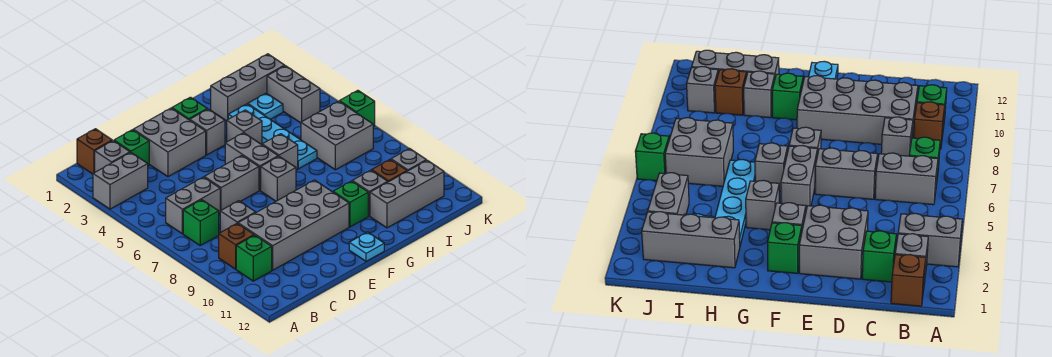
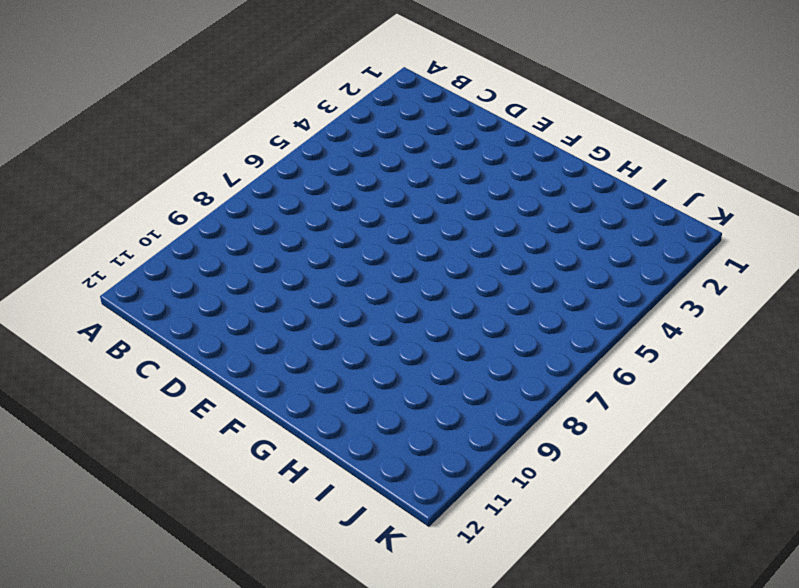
none -> grey 1x2 brick [93,153,148,209]
none -> brown 1x1 brick [77,129,112,174]
none -> grey 1x1 brick [95,141,130,172]
none -> grey 1x2 brick [166,177,220,234]

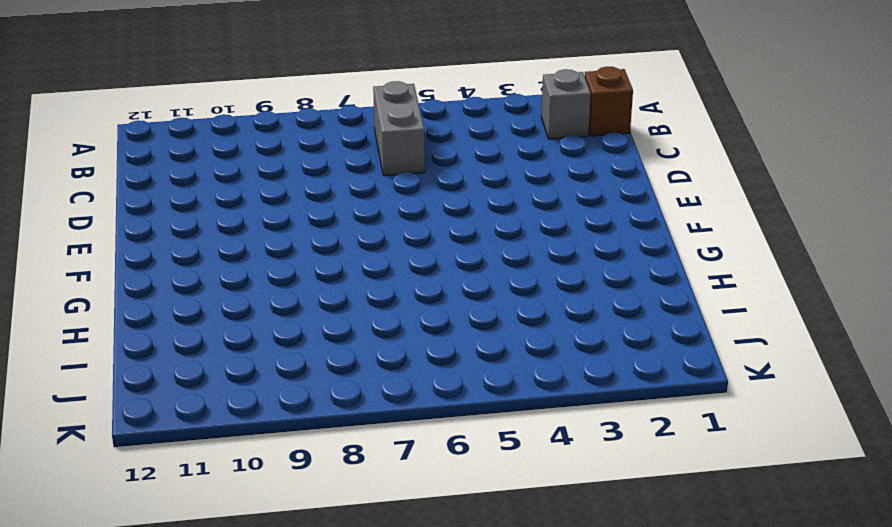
none -> grey 1x2 brick [93,153,148,209]
none -> green 1x1 brick [183,200,219,245]
none -> brown 1x1 brick [219,223,254,269]
none -> green 1x1 brick [236,235,272,281]

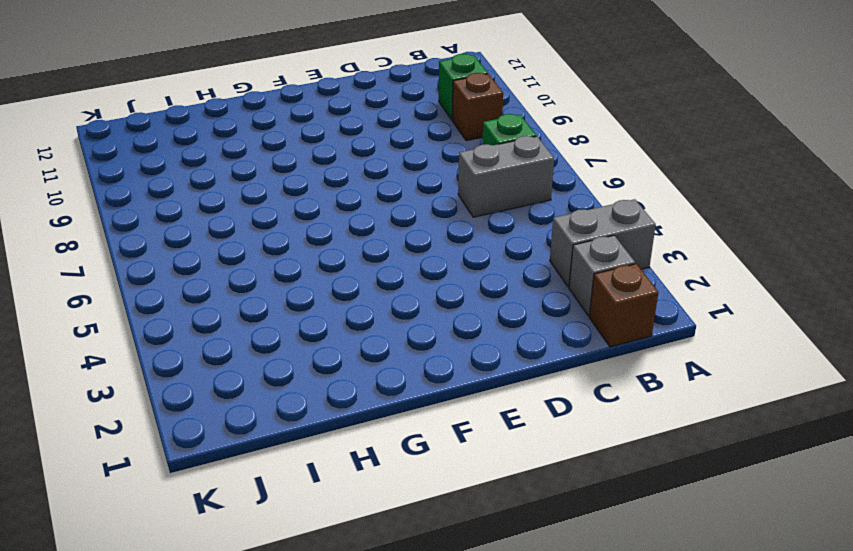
none -> green 1x1 brick [114,130,149,166]
none -> grey 1x1 brick [220,201,256,232]
none -> grey 2x4 brick [238,180,349,270]
none -> grey 2x2 brick [133,108,206,177]

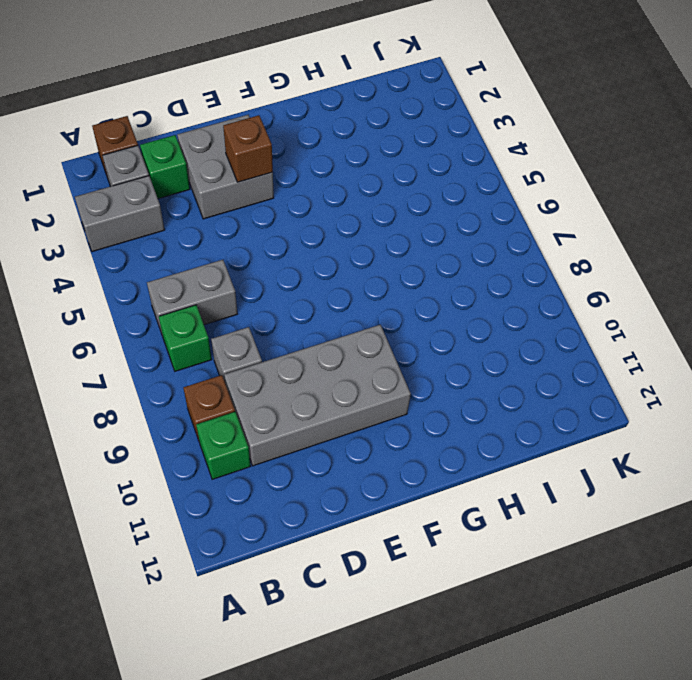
brown 1x1 brick [223,115,273,182] -> brown 1x1 brick moved to [372,159,407,182]
none -> grey 1x2 brick [204,156,259,211]
none -> green 1x1 brick [172,97,207,120]
none -> grey 1x1 brick [190,109,225,155]
none -> grey 1x2 brick [225,133,278,190]

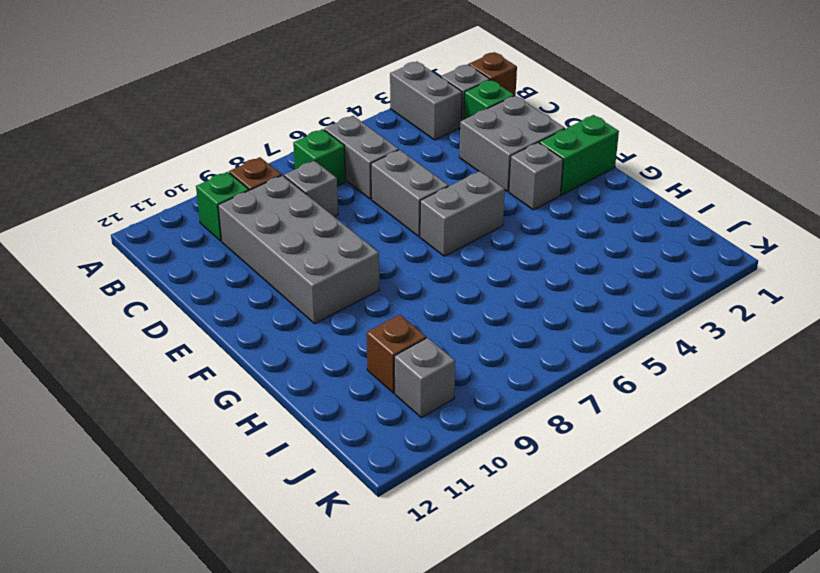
green 1x2 brick [539,115,619,195] -> green 1x1 brick [172,97,207,120]
none -> grey 1x1 brick [261,156,296,201]
none -> cyan 1x1 plate [349,232,384,261]
none -> grey 1x1 brick [227,110,262,145]
none -> grey 1x1 brick [262,134,298,170]

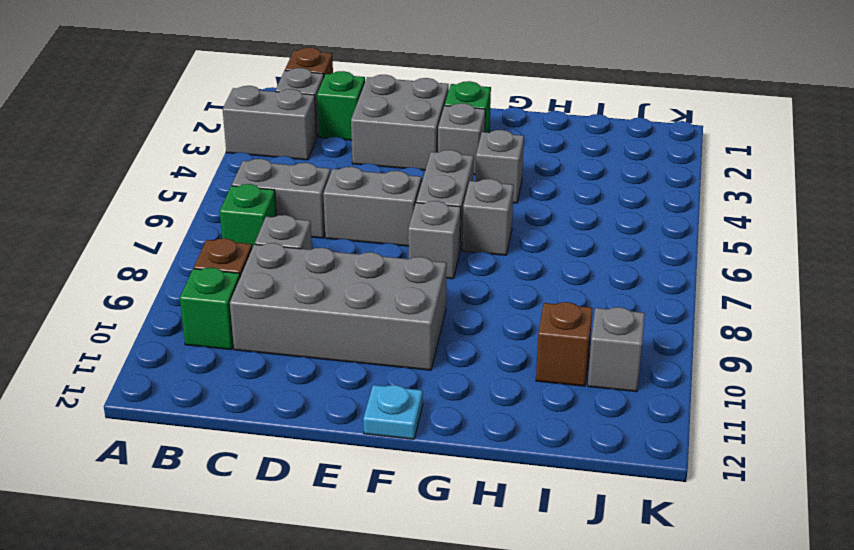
none -> green 1x1 brick [333,181,368,227]
none -> grey 1x3 brick [211,54,285,121]
none -> cyan 1x4 plate [228,104,317,169]
none -> grey 1x1 brick [352,170,388,216]

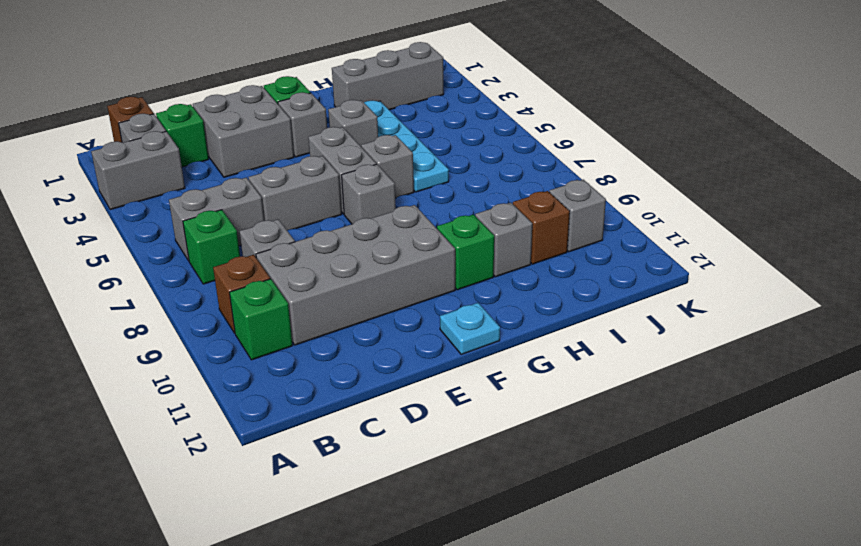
none -> grey 1x3 brick [370,160,444,228]
none -> cyan 1x1 plate [248,93,283,119]
none -> grey 2x2 brick [301,101,373,170]
none -> grey 1x2 brick [267,66,320,123]

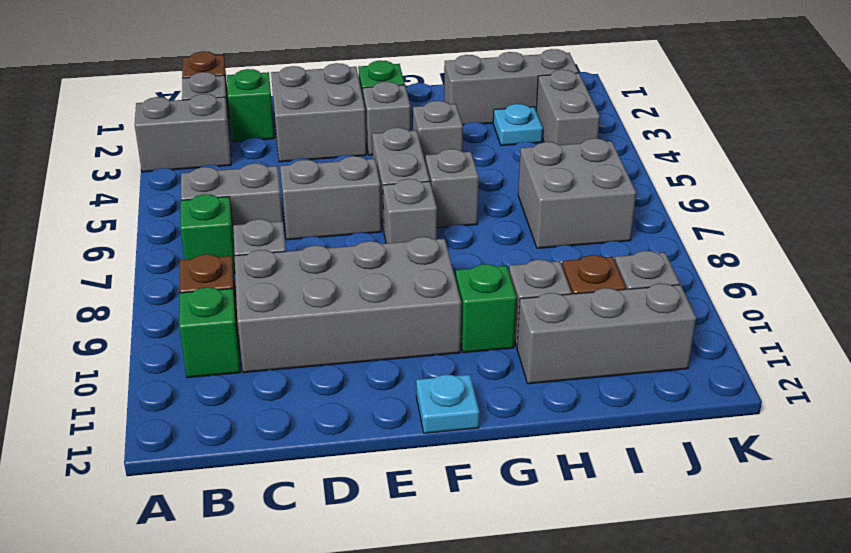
none -> cyan 1x4 plate [228,104,317,169]
none -> green 1x1 brick [340,90,375,127]

